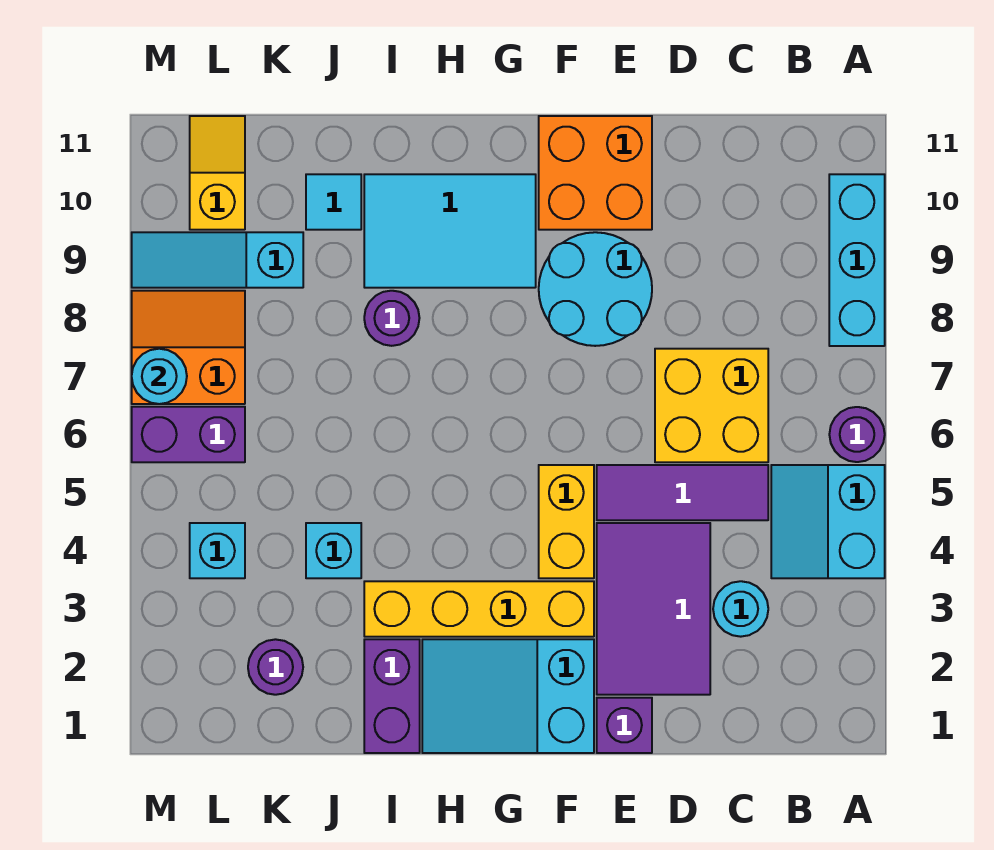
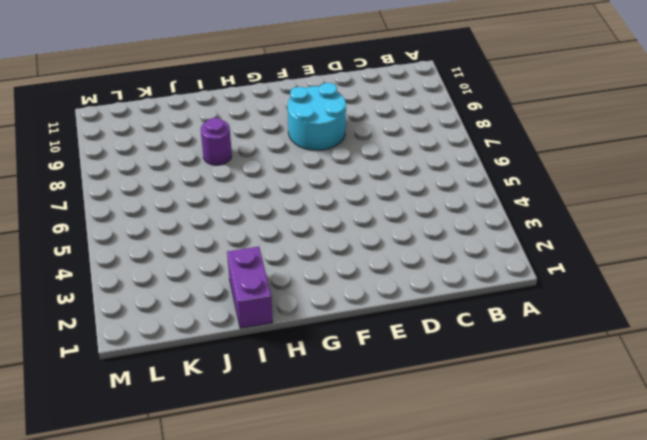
none -> cyan 2x2 slope [771,465,885,578]
none -> purple 1x1 round brick [829,407,885,462]
none -> cyan 1x3 brick [829,174,885,346]

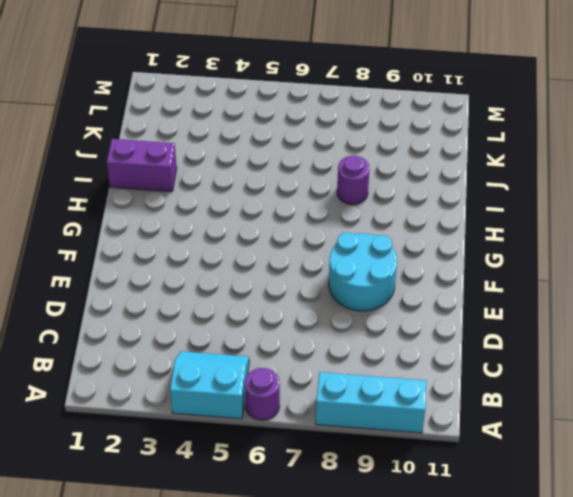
none -> cyan 1x1 round brick [713,581,768,637]
none -> purple 1x3 tile [597,465,768,520]
none -> yellow 2x2 brick [655,349,768,462]

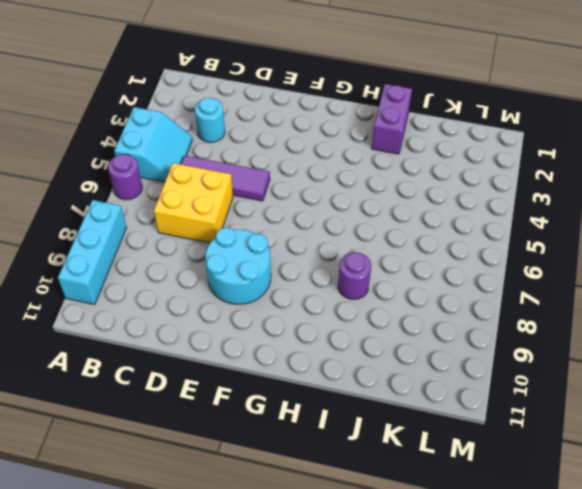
none -> purple 2x3 tile [597,523,710,695]
none -> purple 1x1 brick [597,698,652,753]
none -> orange 2x2 brick [539,116,652,230]

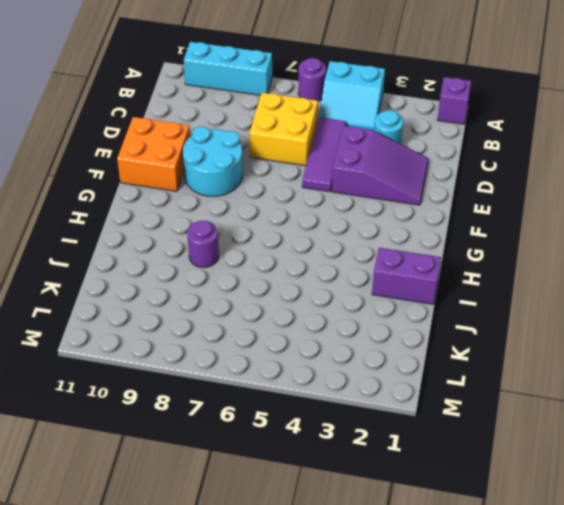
purple 1x1 brick [437,77,471,124] -> purple 1x1 brick moved to [597,698,652,753]
purple 2x3 slope [332,126,428,205] -> purple 2x3 tile [597,523,710,695]
none -> cyan 2x3 slope [422,639,594,753]
none -> yellow 1x4 brick [364,581,594,637]
none -> yellow 1x2 brick [539,465,594,578]

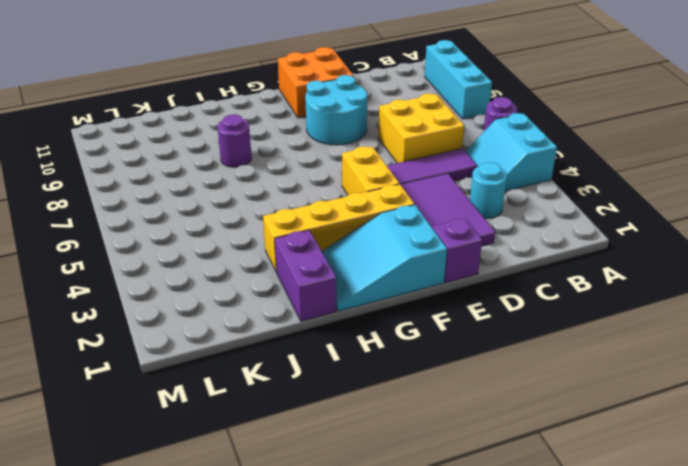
none -> cyan 2x3 tile [364,174,536,288]
none -> cyan 1x1 brick [306,523,361,578]
none -> cyan 1x1 tile [306,174,361,230]

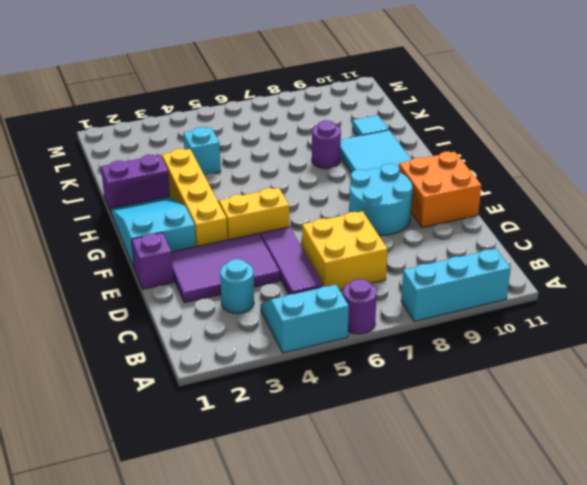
none -> purple 1x1 round brick [248,639,303,695]
none -> cyan 1x3 slope [132,232,303,288]
none -> cyan 1x1 brick [190,523,245,578]

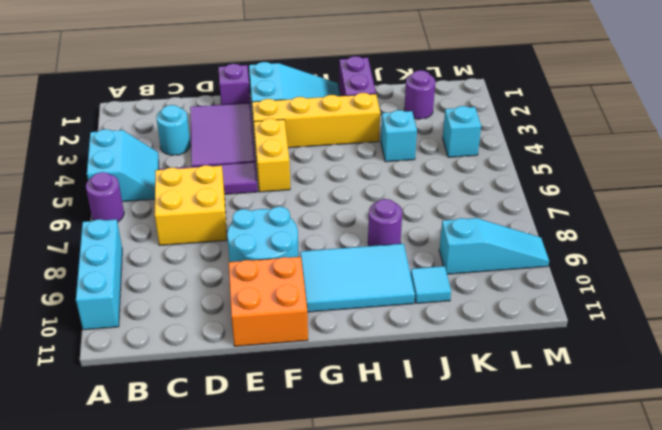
none -> purple 1x2 brick [132,407,245,462]
none -> orange 2x2 slope [132,291,245,404]
none -> yellow 1x2 slope [190,116,245,230]

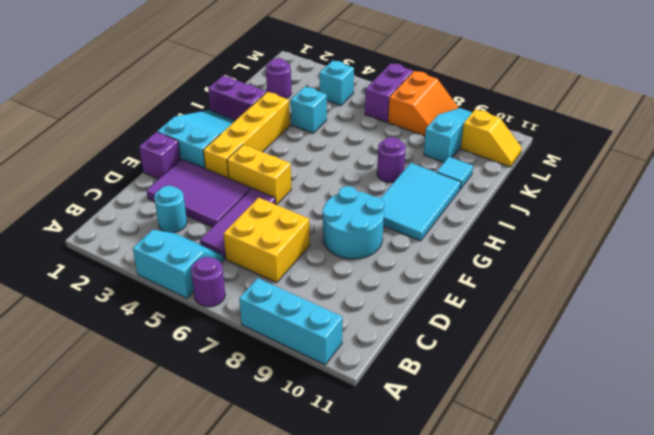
none -> orange 2x2 brick [539,116,652,230]
none -> cyan 1x1 round brick [132,349,187,404]

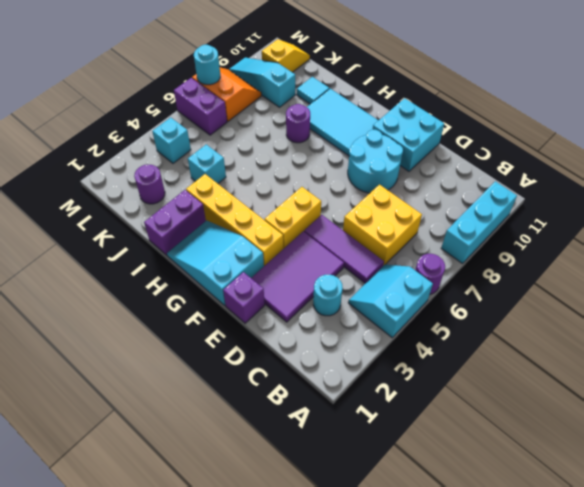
cyan 2x2 brick [373,98,444,171] -> orange 2x2 brick [539,116,652,230]

